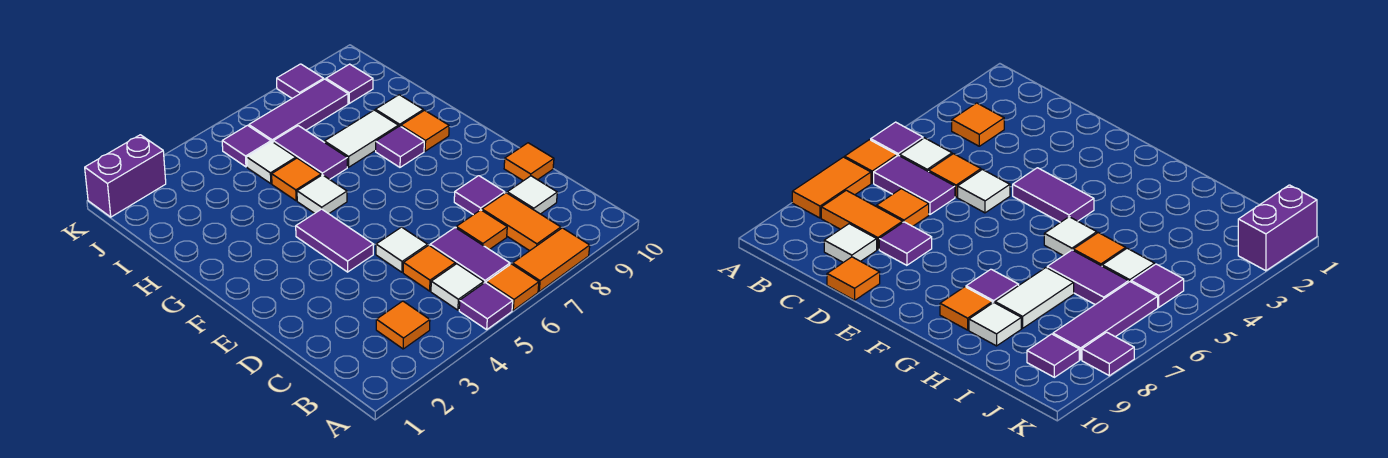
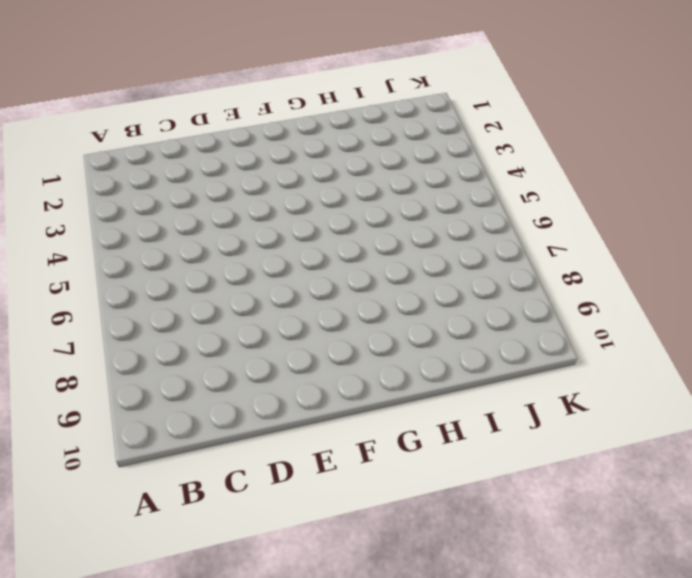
none -> purple 1x1 tile [459,283,513,330]
none -> orange 1x1 tile [486,264,539,310]
none -> orange 1x2 tile [513,228,590,291]

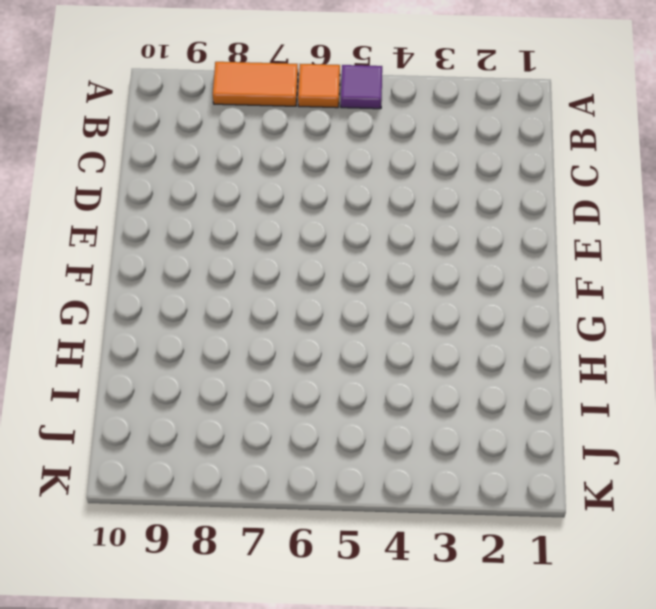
none -> orange 1x1 tile [376,301,430,349]
none -> white 1x1 tile [431,264,484,310]
none -> purple 1x2 tile [430,228,510,283]

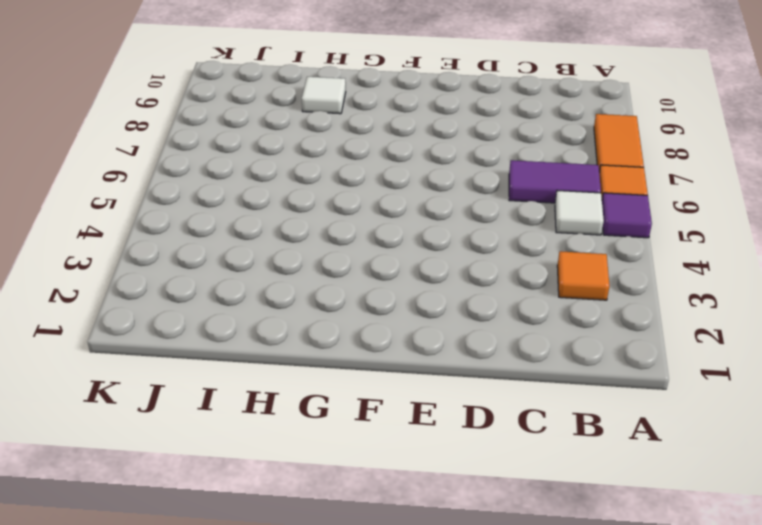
none -> orange 1x2 tile [482,193,561,251]
none -> orange 1x1 tile [403,245,455,291]
none -> orange 1x1 tile [456,210,507,250]

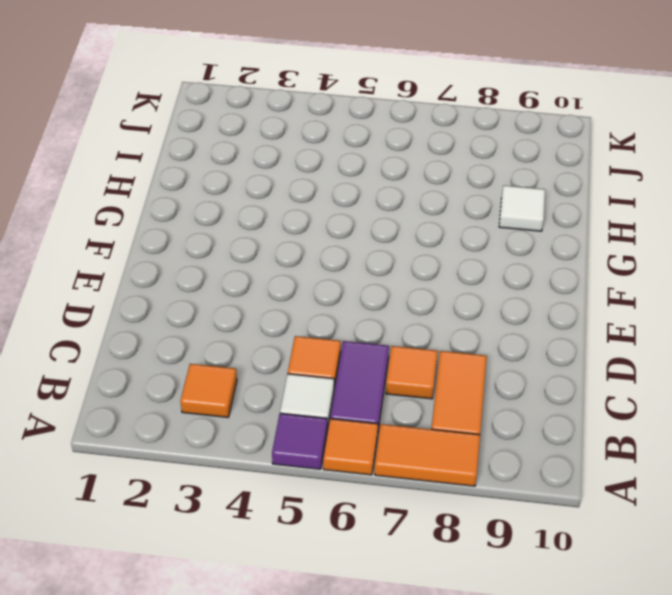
none -> white 1x1 tile [507,176,557,214]
none -> white 1x1 tile [376,227,428,272]
none -> purple 1x1 tile [454,176,505,215]

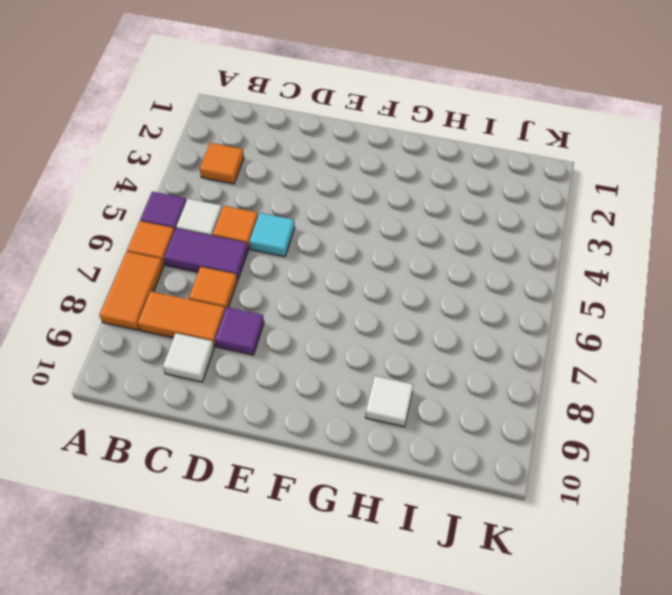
cyan 1x1 tile [249,213,295,257] -> white 1x1 tile [376,227,428,272]
none -> orange 1x1 tile [504,143,554,181]
none -> purple 1x2 tile [296,209,374,272]
none -> white 1x1 tile [297,175,347,214]

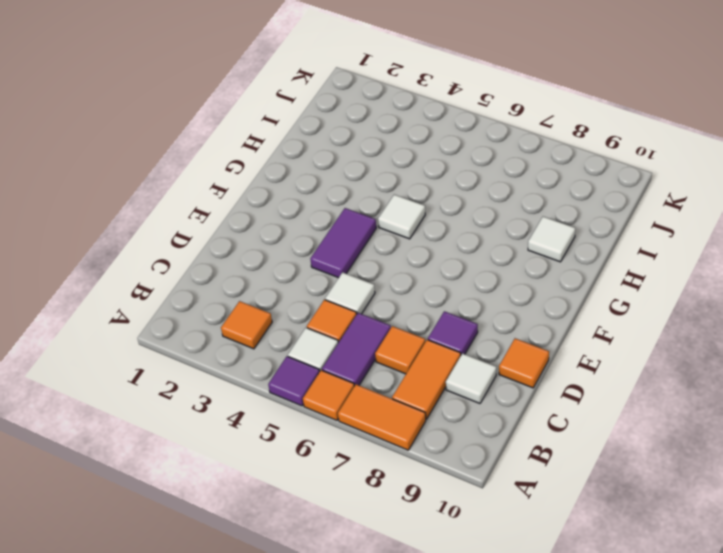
none -> purple 1x1 tile [376,126,424,167]
none -> orange 1x1 tile [401,110,449,151]
none -> orange 1x1 tile [272,158,321,201]

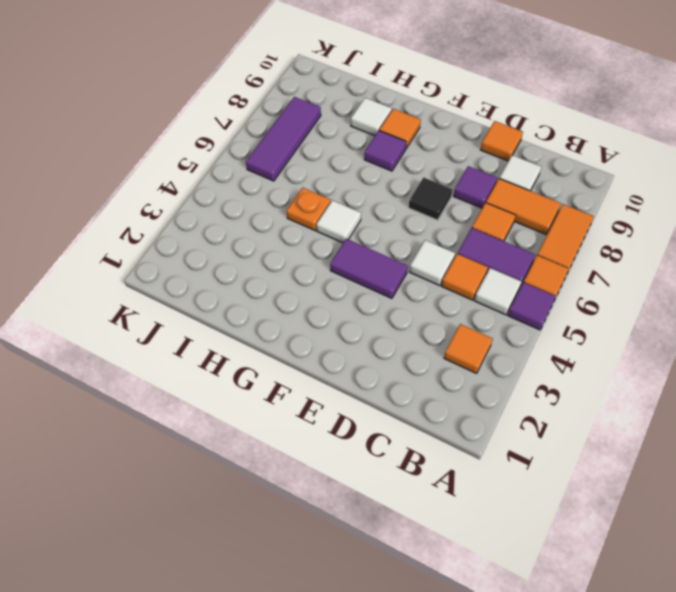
black 1x1 tile [409,177,453,220] -> none
orange 1x1 plate [286,188,331,230] -> orange 1x1 tile [272,158,321,201]
none -> purple 1x2 tile [273,126,347,179]
none -> white 1x2 tile [324,110,398,167]
none -> white 1x1 tile [247,142,296,183]

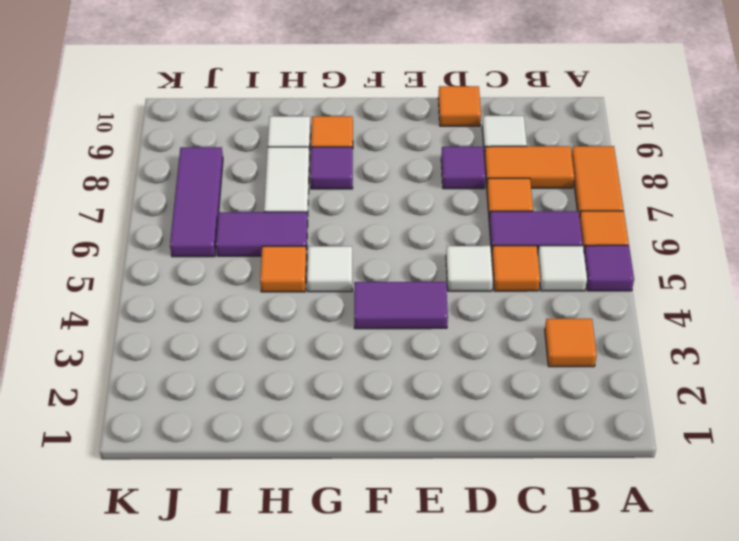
none -> white 1x1 tile [247,142,296,183]
none -> purple 1x1 tile [222,125,271,167]
none -> purple 1x1 tile [326,64,373,103]

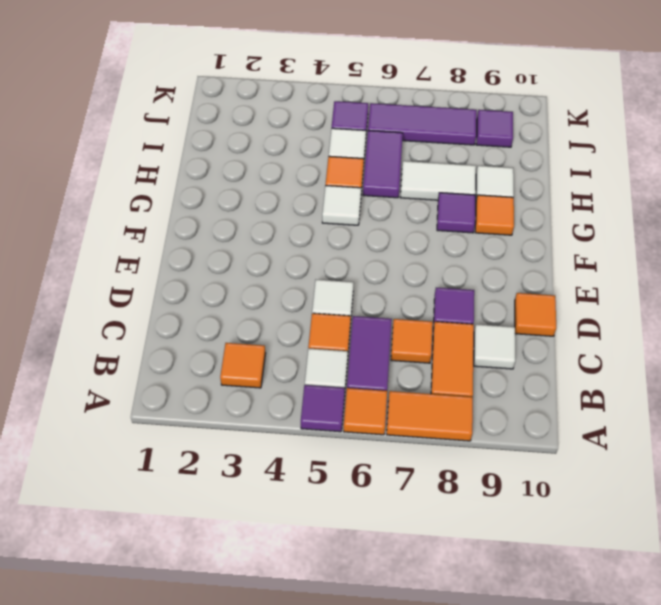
none -> purple 1x2 tile [296,209,374,272]
none -> purple 1x2 brick [85,135,166,217]
none -> purple 1x1 tile [277,64,324,98]

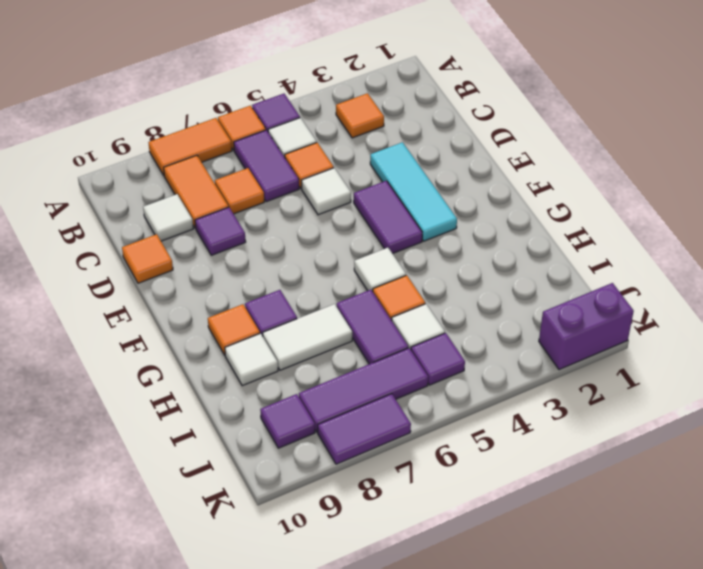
cyan 1x3 tile [370,142,457,241] -> none
purple 1x2 tile [318,394,411,464] -> purple 1x1 tile [277,64,324,98]

